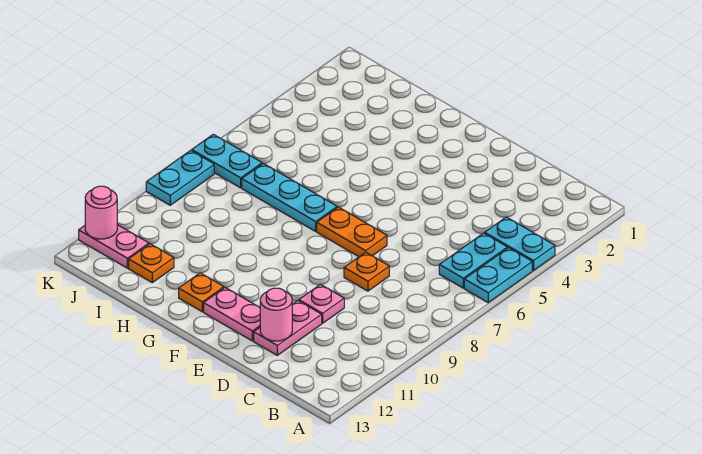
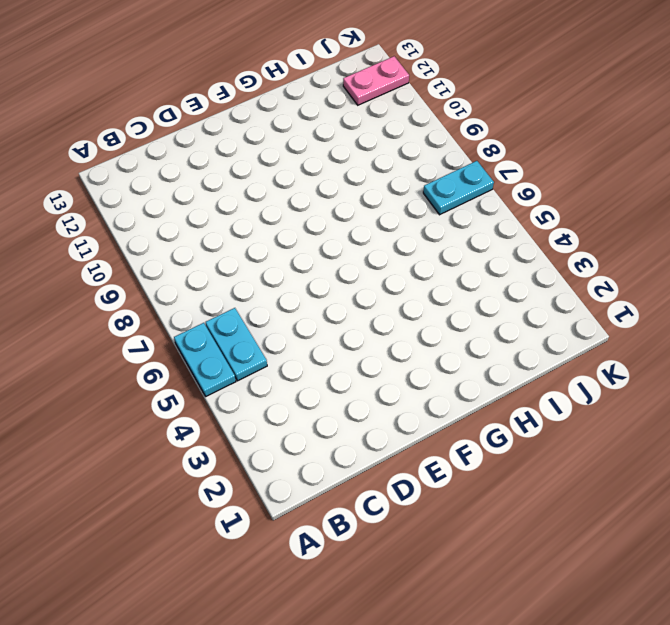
none -> cyan 1x2 plate [485,217,555,271]
none -> orange 1x1 plate [344,252,389,291]
none -> pink 1x1 plate [299,284,344,323]

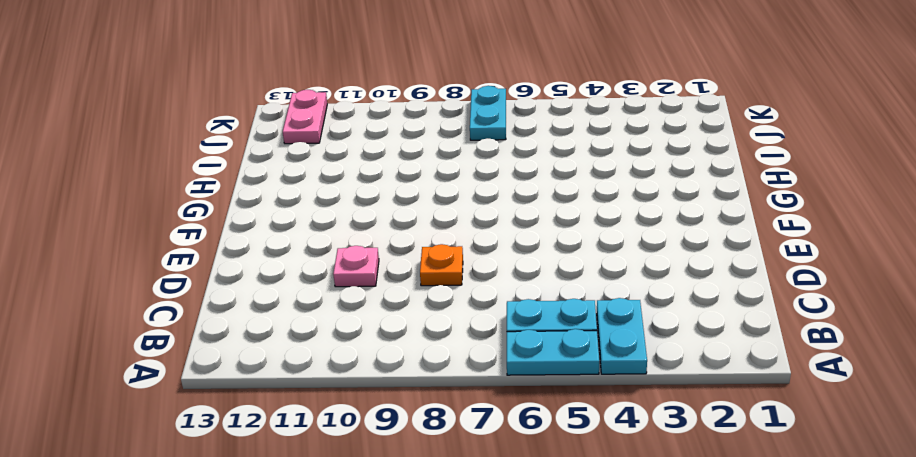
none -> pink 1x2 plate [254,301,322,355]
none -> orange 1x2 plate [317,207,387,257]
none -> pink 1x2 plate [204,288,260,341]

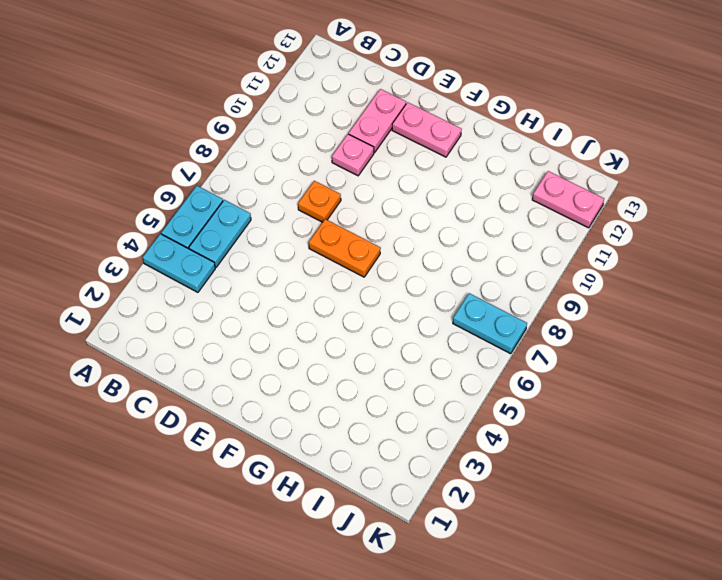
none -> cyan 1x3 plate [242,163,337,231]
none -> orange 1x1 plate [179,273,224,312]
none -> orange 1x1 plate [129,244,174,283]

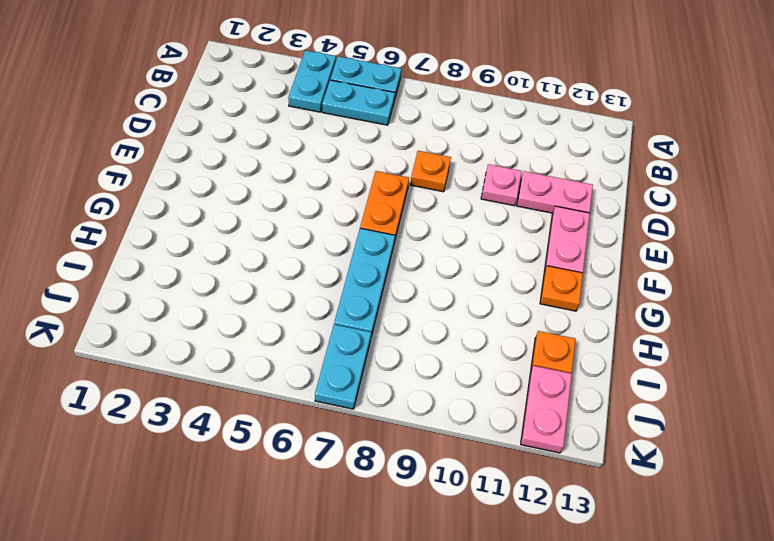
none -> cyan 1x2 plate [146,150,214,205]
none -> pink 1x1 round brick [260,288,292,341]
none -> pink 1x1 round brick [85,186,117,239]

